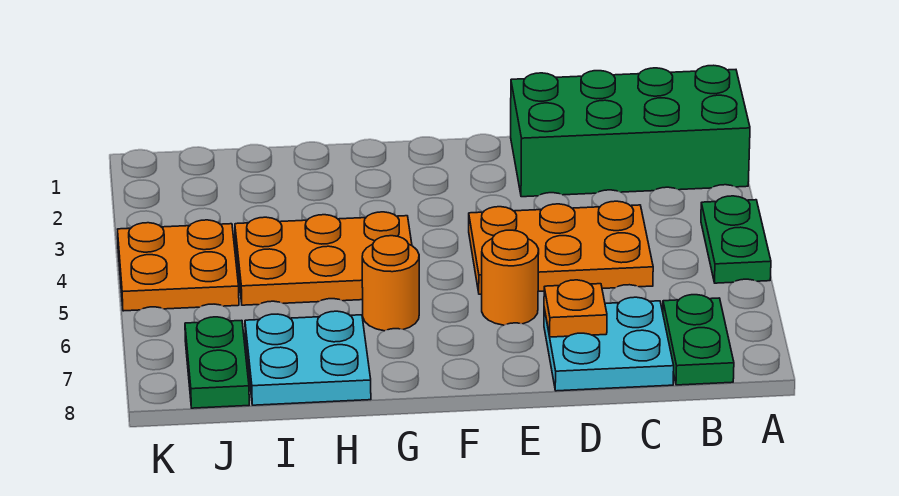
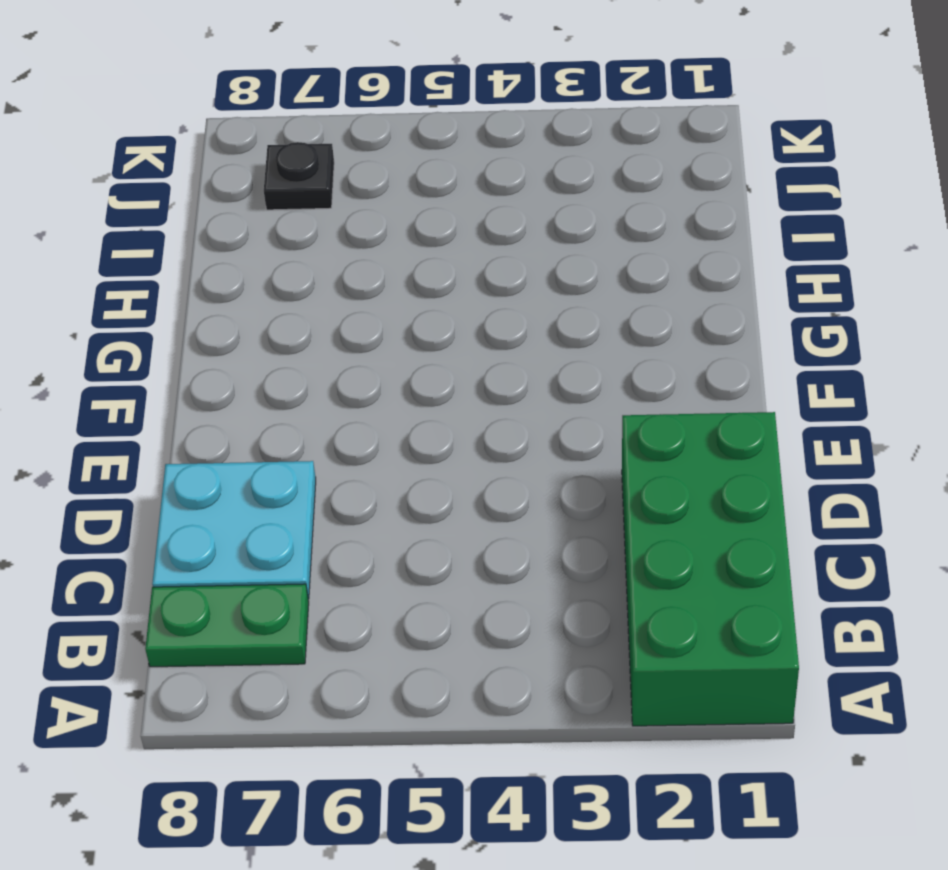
black 1x1 plate [264,142,334,210] -> green 1x2 plate [185,317,249,408]
none -> green 1x2 plate [701,196,771,283]
none -> orange 2x3 plate [469,201,653,294]
none -> orange 1x1 round brick [482,230,539,325]

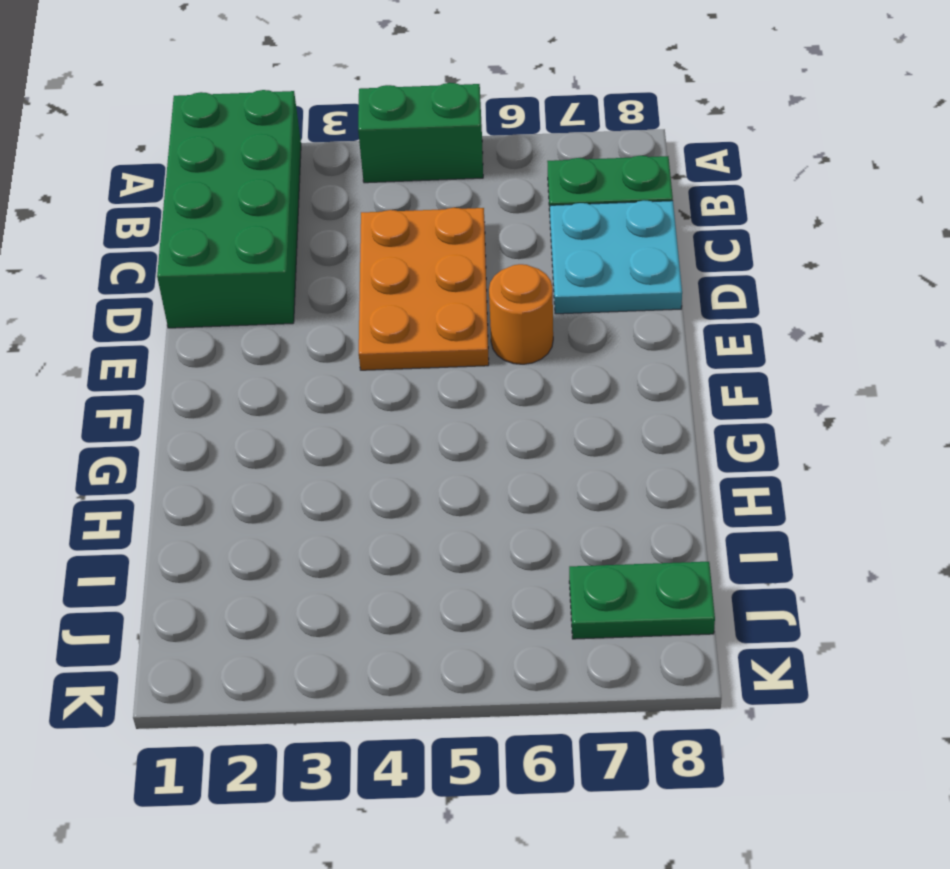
green 1x2 brick [358,83,483,183] -> green 1x2 plate [701,196,771,283]
none -> orange 2x3 plate [235,212,412,305]
none -> orange 1x1 round brick [362,236,419,331]
none -> cyan 2x2 plate [245,311,371,405]

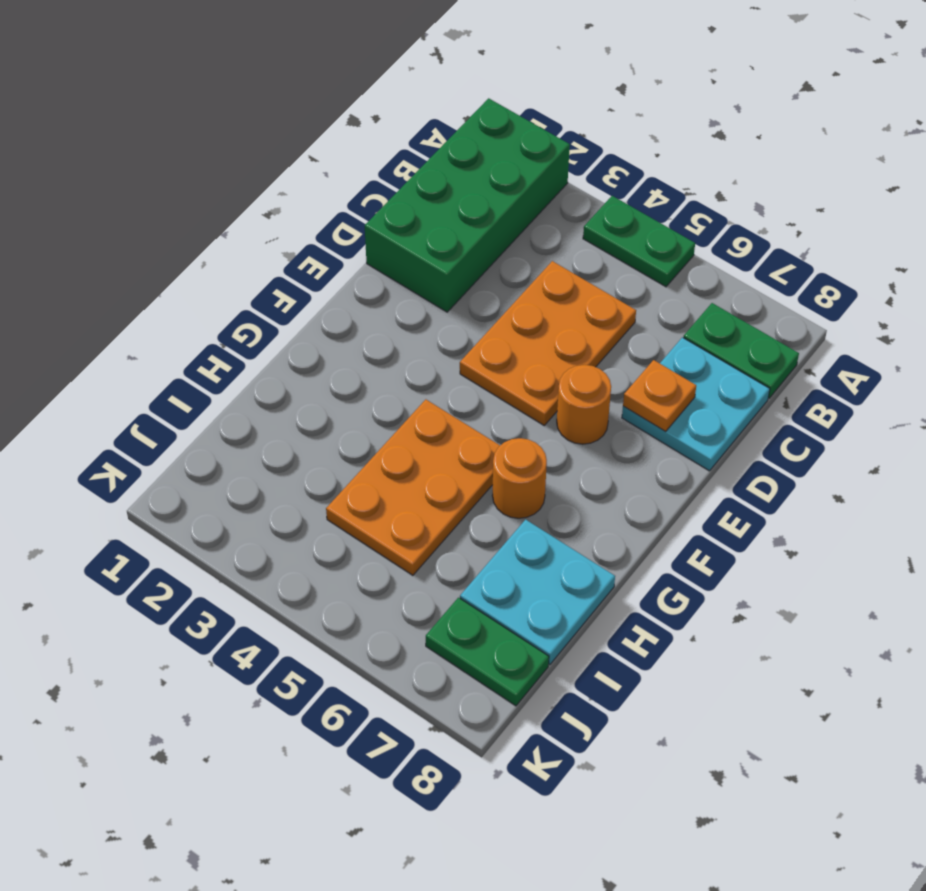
none -> orange 2x2 plate [118,220,239,311]

